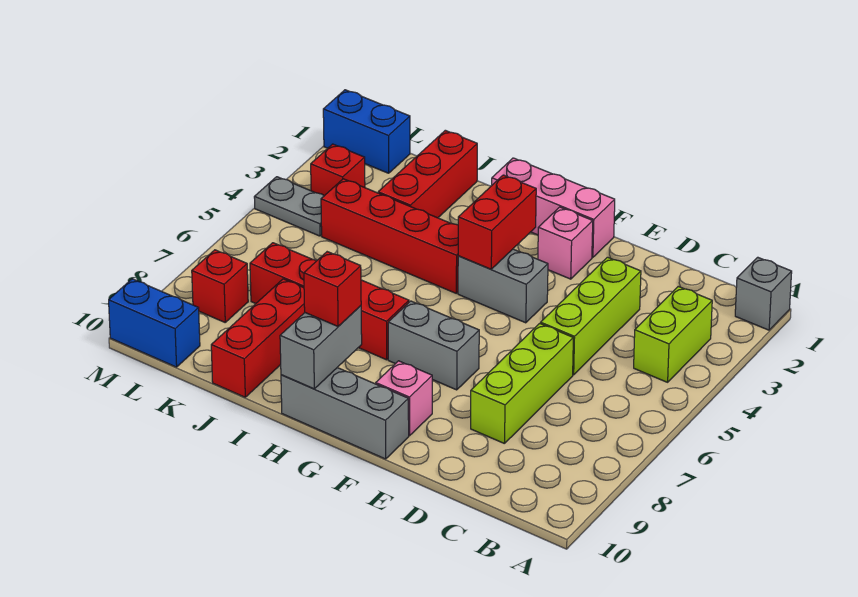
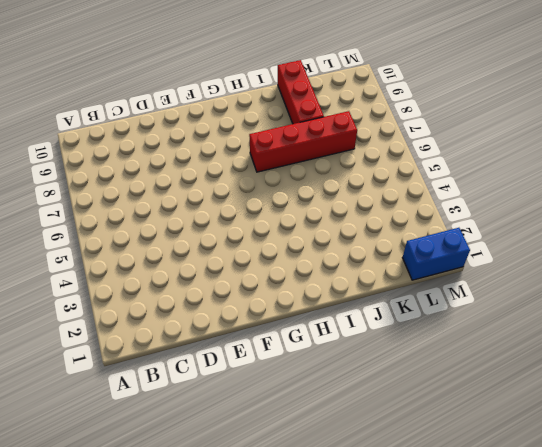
none -> grey 1x1 brick [735,257,792,330]
none -> lime 1x2 brick [634,286,712,382]
none -> lime 1x3 brick [541,257,641,375]

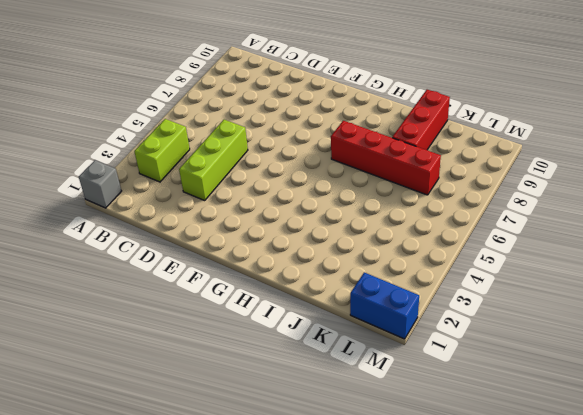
none -> lime 1x3 brick [471,323,573,444]
none -> pink 1x3 brick [492,158,615,258]
none -> pink 1x1 brick [538,207,593,279]

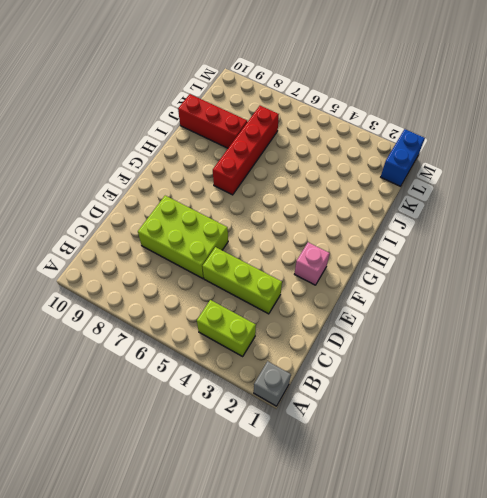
lime 2x3 brick [138,196,228,279] -> lime 1x3 brick [471,323,573,444]
none -> pink 1x3 brick [492,158,615,258]
none -> grey 1x2 brick [458,249,548,323]
none -> grey 1x2 brick [388,301,479,390]

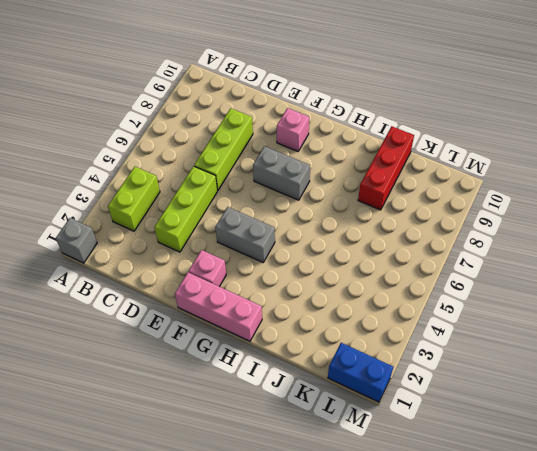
none -> grey 1x3 brick [281,368,409,459]
none -> red 1x4 brick [321,179,458,293]
none -> red 1x4 brick [250,243,409,360]

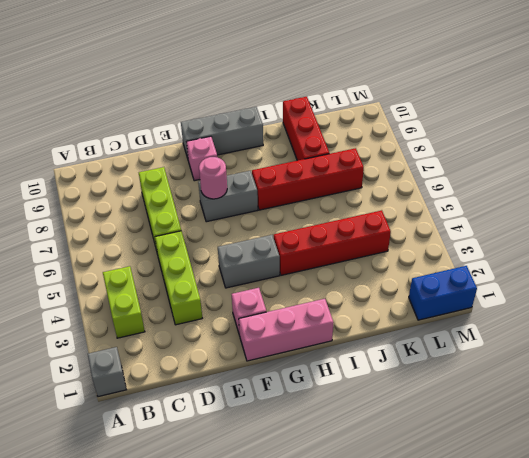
pink 1x1 round brick [199,157,227,199] -> none
none -> red 1x3 brick [378,130,477,218]
none -> red 1x1 brick [311,144,365,196]
none -> grey 1x2 plate [254,177,324,236]

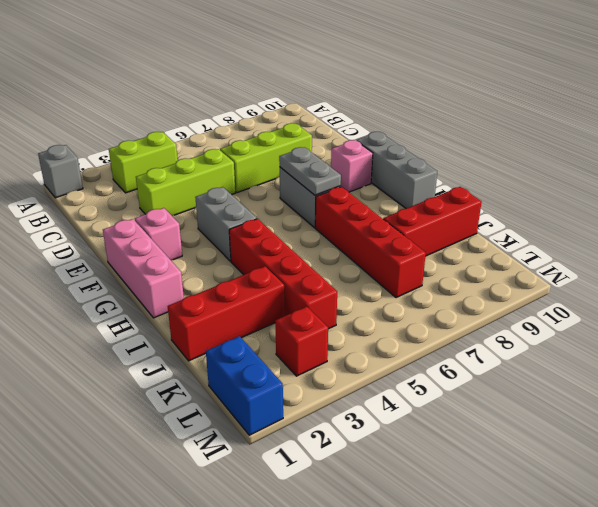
grey 1x2 plate [279,147,341,195] -> grey 1x2 plate moved to [254,177,324,236]
none -> red 1x1 brick [192,250,248,322]
none -> blue 1x2 brick [109,279,200,367]
none -> red 1x2 brick [458,175,536,269]

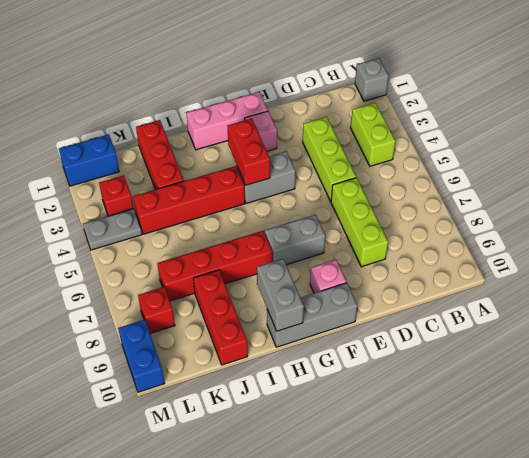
blue 1x2 brick [118,320,165,392] -> blue 1x2 brick turned to [109,279,200,367]
none -> red 1x1 brick [304,252,361,326]

